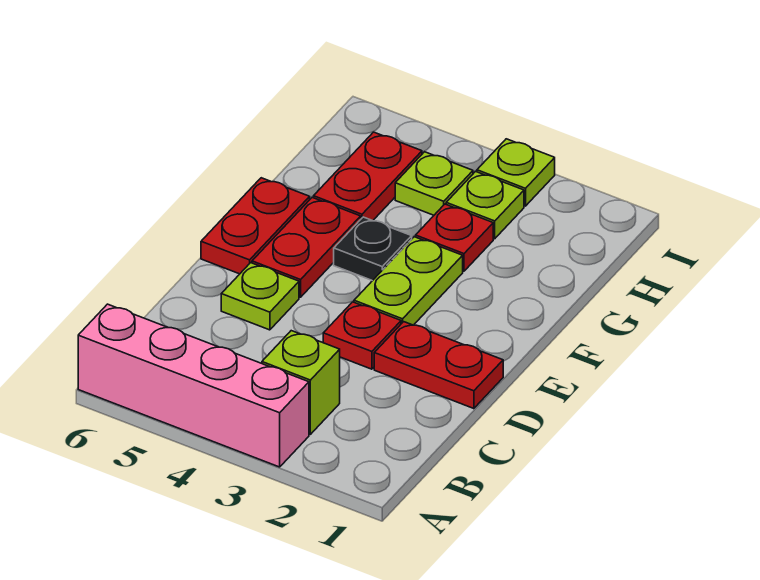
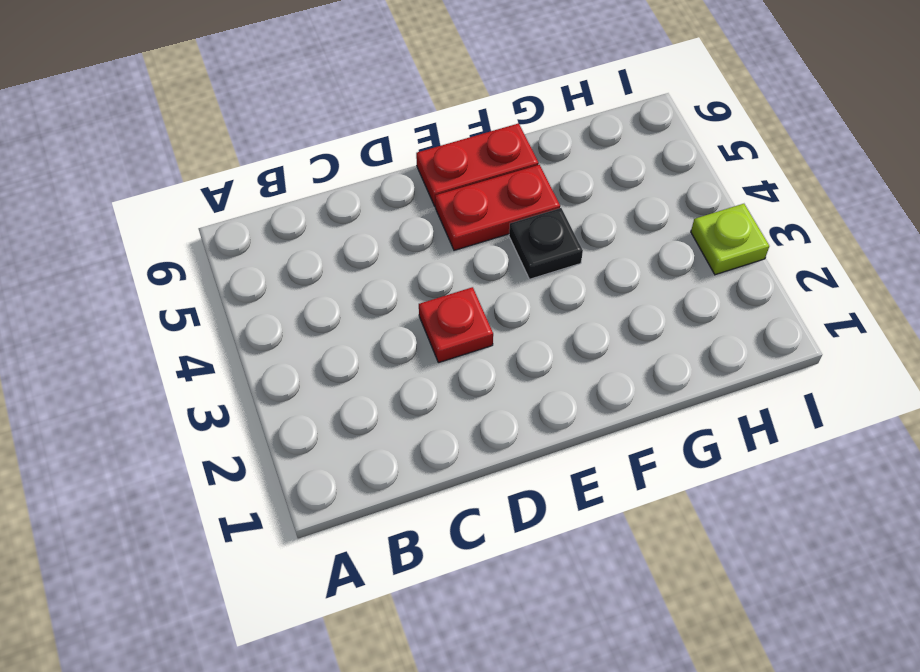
none -> pink 1x4 brick [78,304,309,467]
none -> lime 1x1 brick [262,331,340,434]
none -> red 1x2 plate [374,322,503,409]

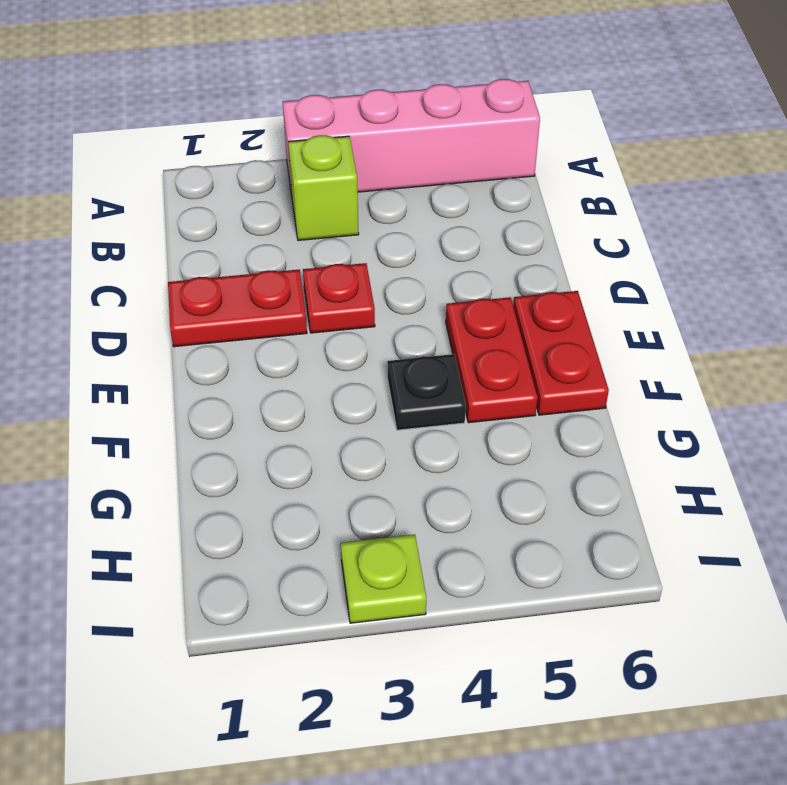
none -> lime 1x1 plate [221,263,299,330]
none -> lime 1x2 plate [354,237,463,325]
none -> red 1x1 plate [416,204,493,271]

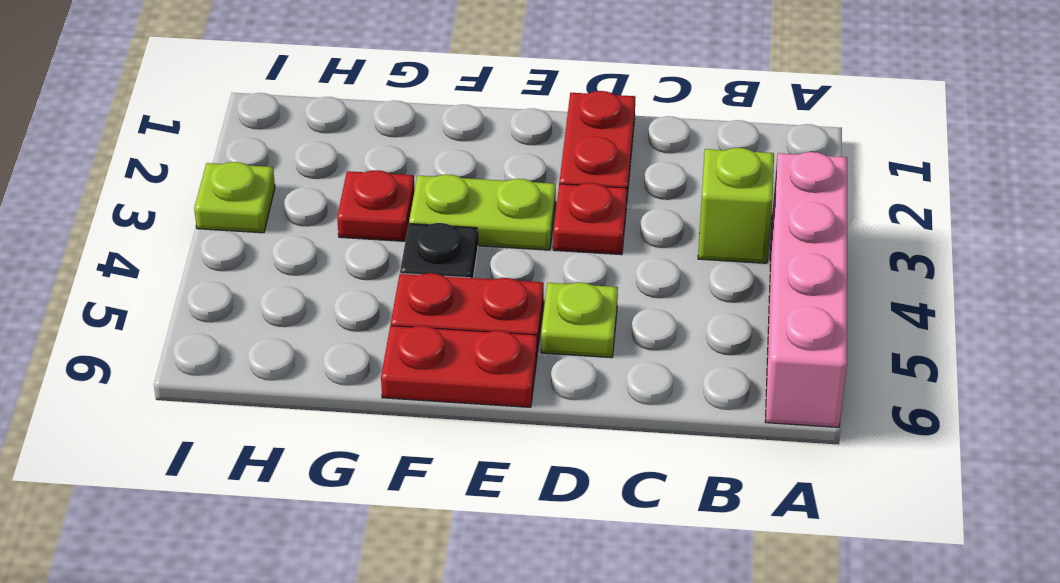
none -> red 1x2 plate [314,132,422,221]
none -> lime 1x1 plate [446,171,524,239]
none -> lime 1x1 plate [395,152,473,215]

